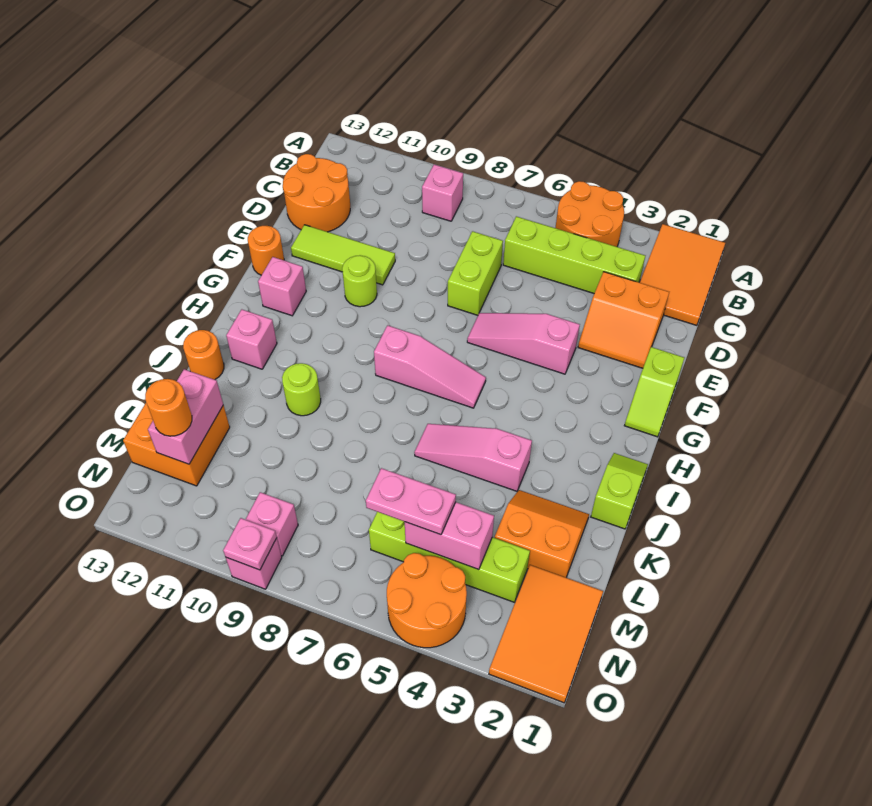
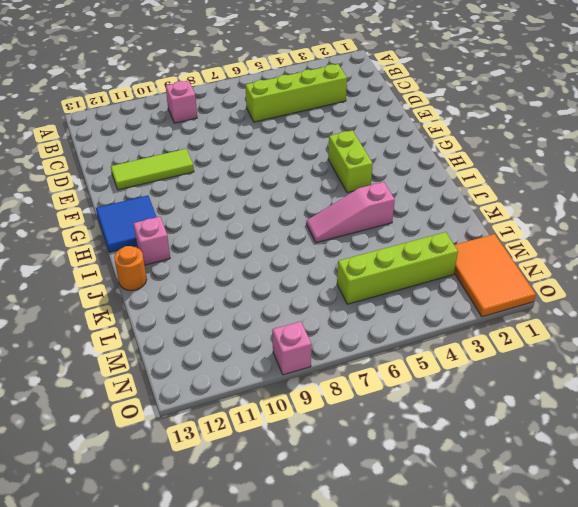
lime 1x2 brick [328,130,373,193] -> lime 1x2 brick moved to [448,231,503,315]
blue 2x2 tile [96,195,156,253] -> pink 1x1 brick [258,257,306,316]
none -> orange 2x3 tile [640,224,725,325]
none -> orange 2x2 round brick [556,181,624,247]
none -> orange 2x2 round brick [283,154,350,232]
none -> orange 2x2 slope [578,272,669,368]

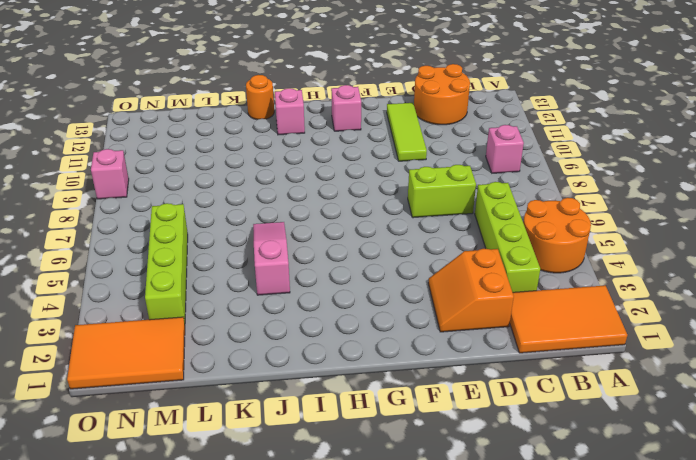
none -> lime 1x2 slope [624,347,684,437]
none -> pink 1x3 slope [467,313,580,374]
none -> lime 1x1 round brick [342,255,377,307]
none -> orange 1x1 round brick [248,226,284,275]

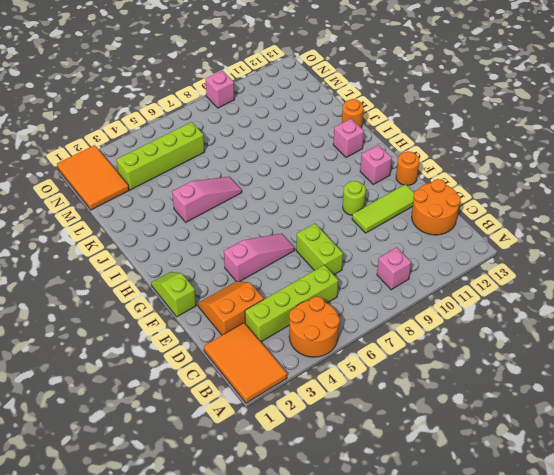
none -> pink 1x3 slope [374,325,486,408]
none -> lime 1x2 slope [591,453,648,529]
none -> lime 1x1 round brick [282,363,321,416]
none -> orange 2x2 slope [495,490,589,577]

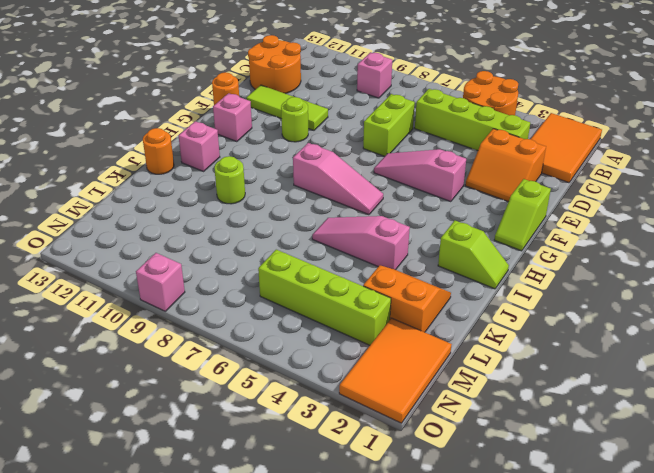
lime 1x2 slope [438,221,509,289] -> lime 1x2 slope turned to [591,453,648,529]
none -> orange 2x2 brick [123,403,230,486]
none -> orange 2x2 round brick [387,553,467,648]
none -> pink 1x1 brick [245,492,298,556]
none -> pink 1x2 brick [148,369,223,464]

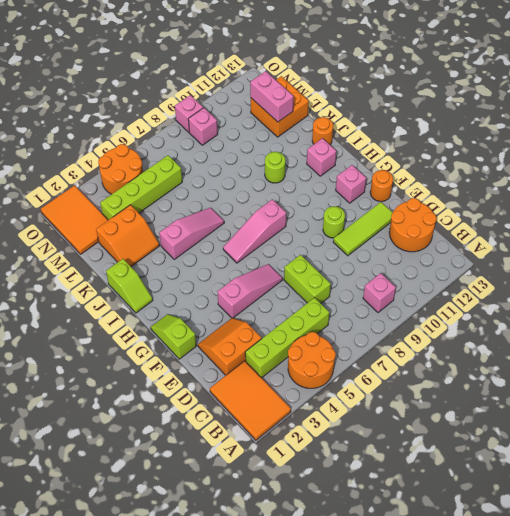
none -> pink 1x2 brick [405,502,494,570]
none -> pink 1x1 plate [223,518,277,570]
none -> pink 1x2 plate [366,468,456,535]
none -> orange 1x1 round brick [145,379,192,436]

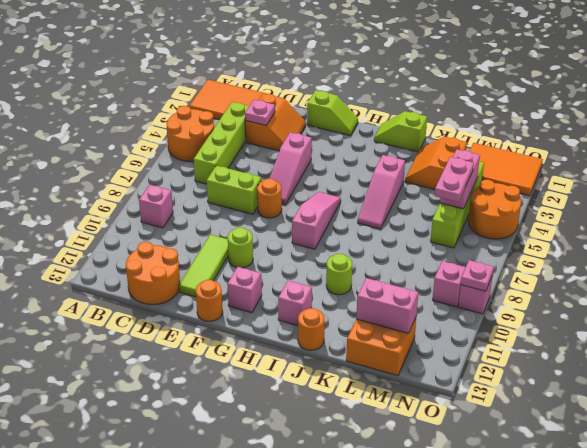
pink 1x1 plate [245,100,275,125] -> none
orange 1x1 round brick [257,179,282,218] -> orange 1x1 round brick moved to [145,379,192,436]

